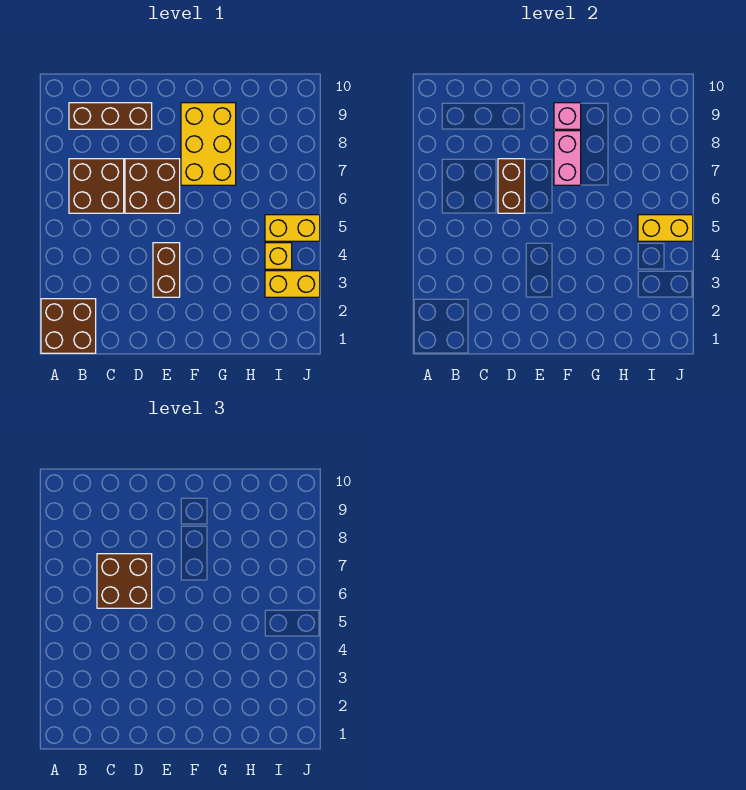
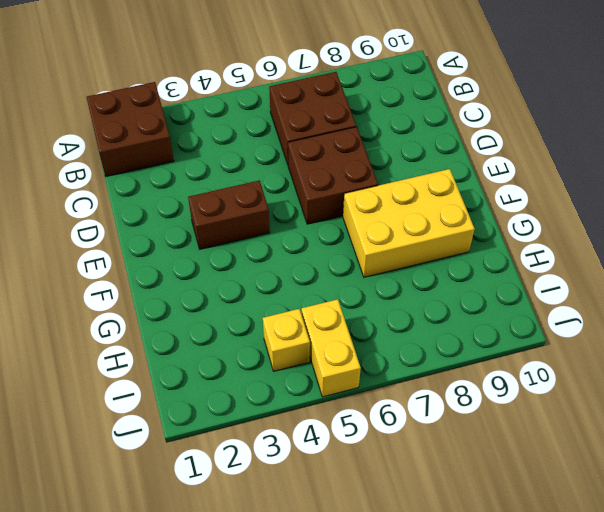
none -> brown 1x3 brick [69,103,152,129]
none -> yellow 1x2 brick [265,271,320,297]
none -> brown 1x2 brick [498,159,525,213]

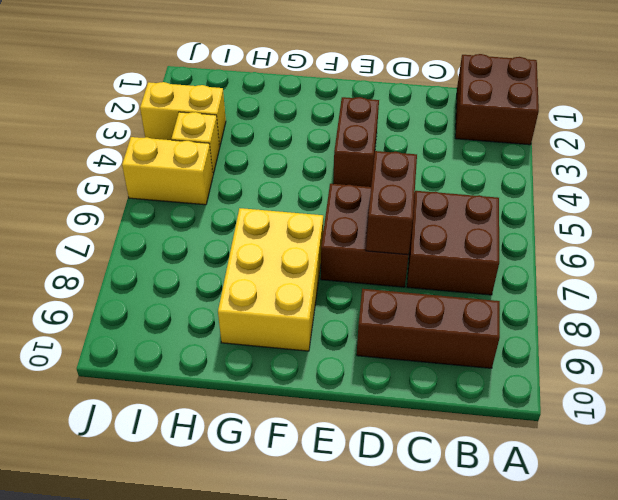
none -> pink 1x2 brick [554,131,581,185]
none -> pink 1x1 brick [554,103,581,129]
none -> yellow 1x2 brick [638,215,693,241]

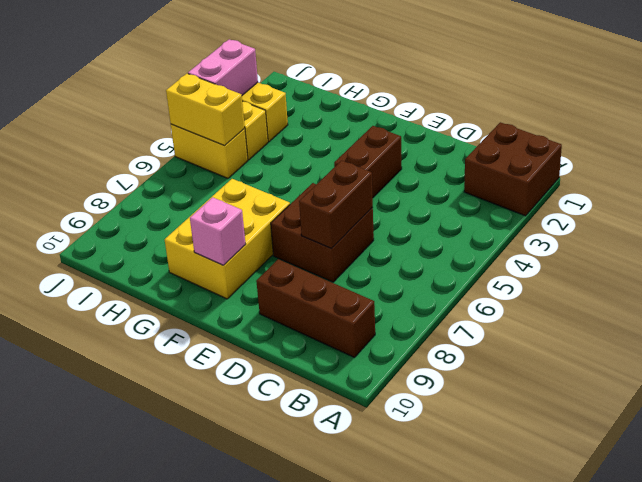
pink 1x2 brick [188,39,258,95] -> pink 1x2 brick moved to [554,131,581,185]
none -> brown 2x2 brick [69,159,124,213]
none -> brown 2x2 brick [97,554,152,608]

